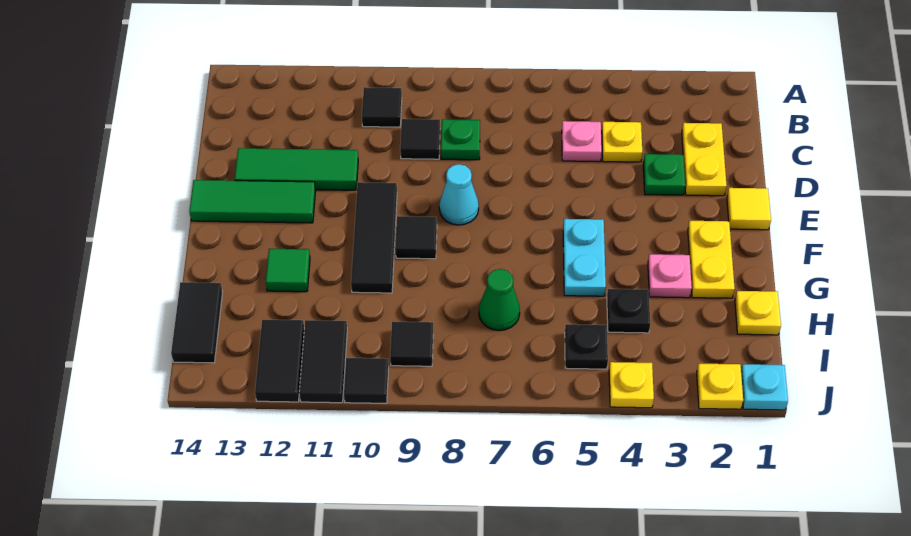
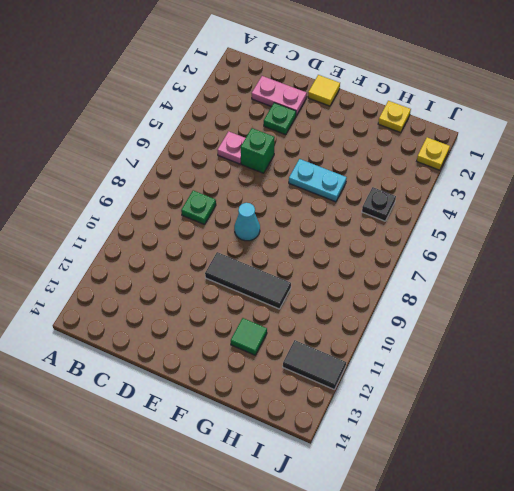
pink 1x2 plate [252,76,307,116] -> yellow 1x2 plate [682,123,727,196]
green 1x1 brick [241,128,275,173] -> none
none -> black 1x1 tile [362,87,402,127]
none -> yellow 1x1 plate [602,122,642,162]
none -> black 1x1 tile [400,119,440,159]

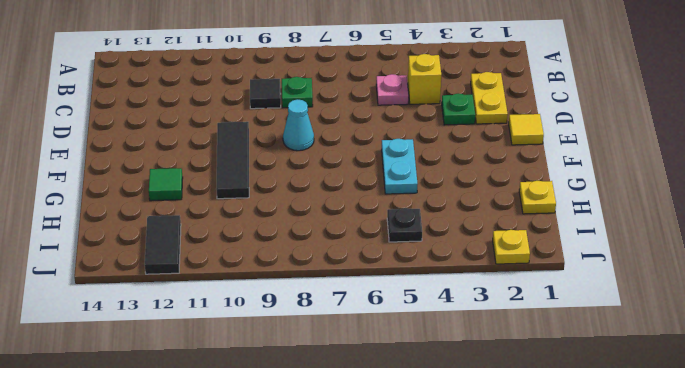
yellow 1x1 brick [408,54,441,104] -> yellow 1x1 plate [602,122,642,162]
none -> black 1x1 tile [362,87,402,127]
none -> green 1x3 tile [235,148,358,190]
none -> green 1x3 tile [189,180,316,223]

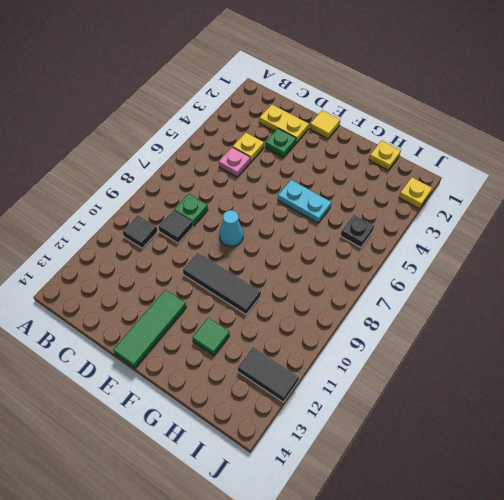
none -> green 1x3 tile [235,148,358,190]
none -> yellow 1x2 plate [688,221,735,298]
none -> black 1x1 tile [395,216,437,259]

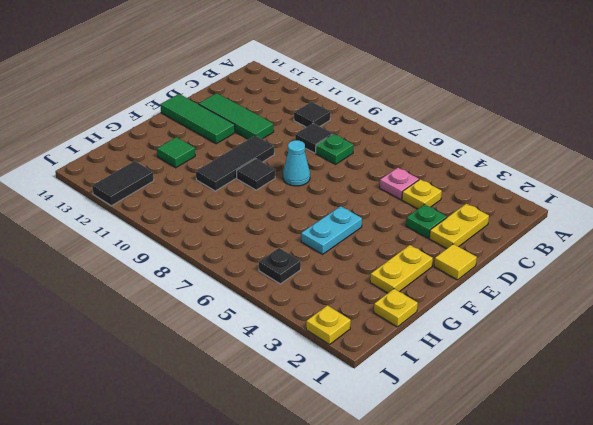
none -> pink 1x1 plate [648,254,692,298]
none -> black 1x1 plate [607,289,650,333]
none -> green 1x1 cone [479,269,520,330]

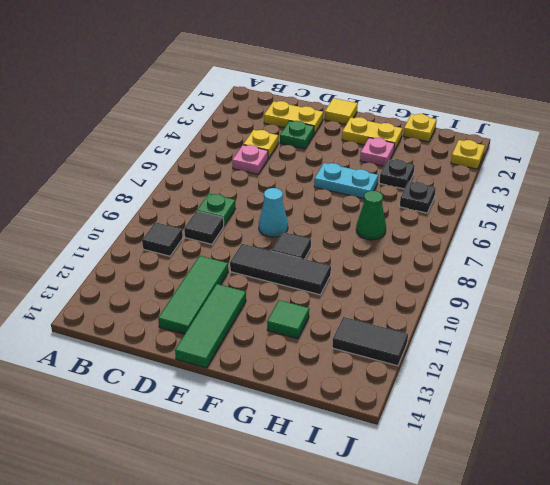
none -> black 1x2 tile [171,282,223,363]
none -> black 1x1 tile [390,322,433,366]
none -> black 1x2 tile [299,320,347,403]

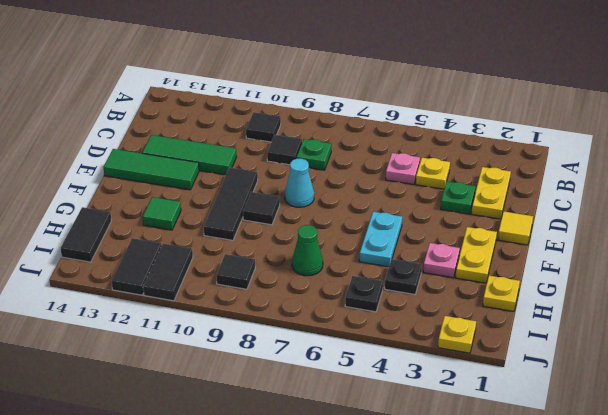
none -> cyan 1x1 plate [741,364,788,410]
none -> yellow 1x1 plate [609,362,654,408]
none -> black 1x1 tile [344,358,389,403]

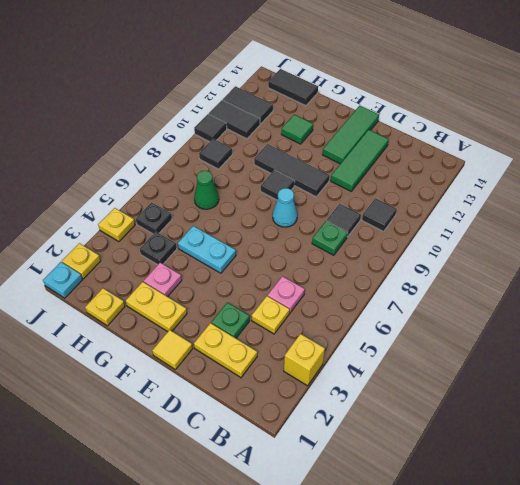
yellow 1x1 brick [284,334,325,386] -> none

